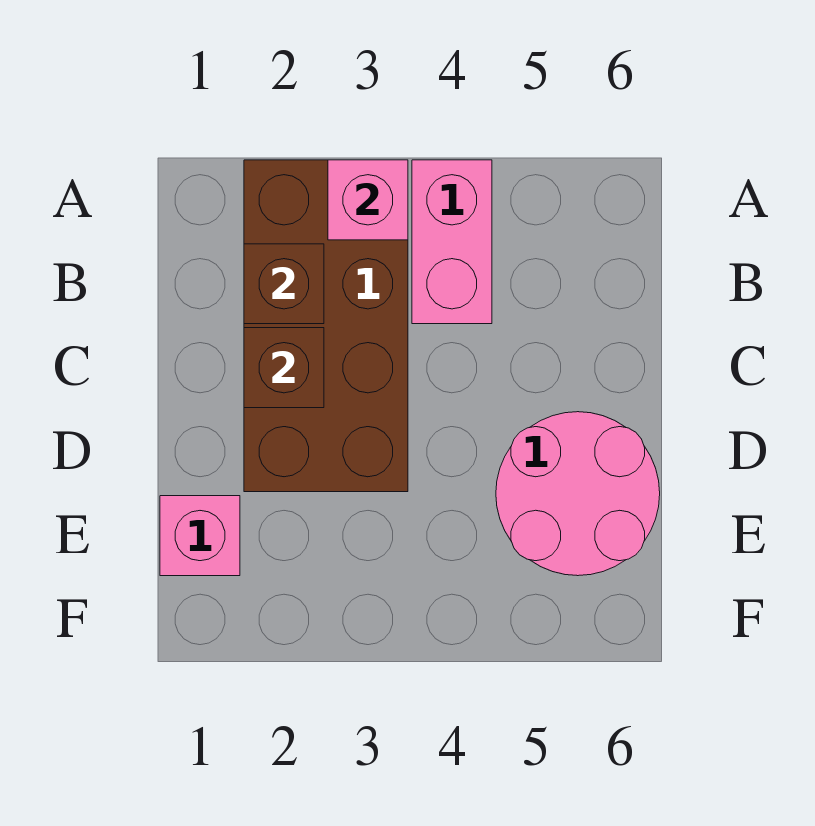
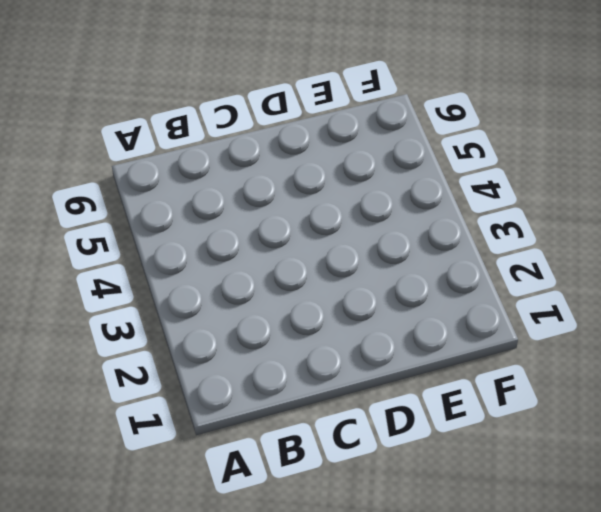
none -> brown 2x4 brick [244,160,408,492]
none -> pink 1x2 brick [412,160,492,324]

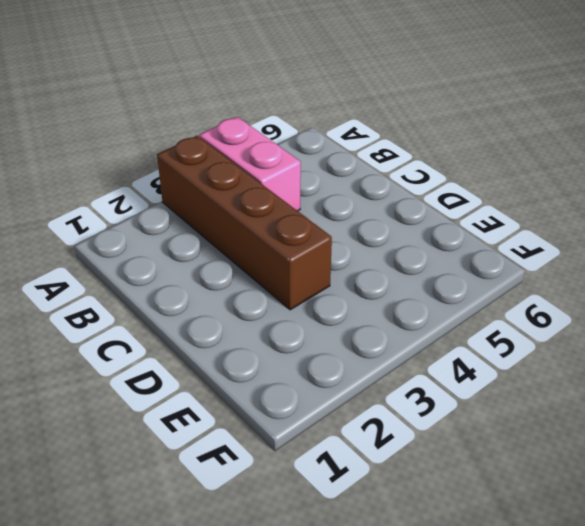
brown 1x4 brick [157,136,332,310] -> brown 2x4 brick [244,160,408,492]
none -> pink 2x2 round brick [496,412,660,576]
none -> pink 1x1 brick [160,496,240,576]

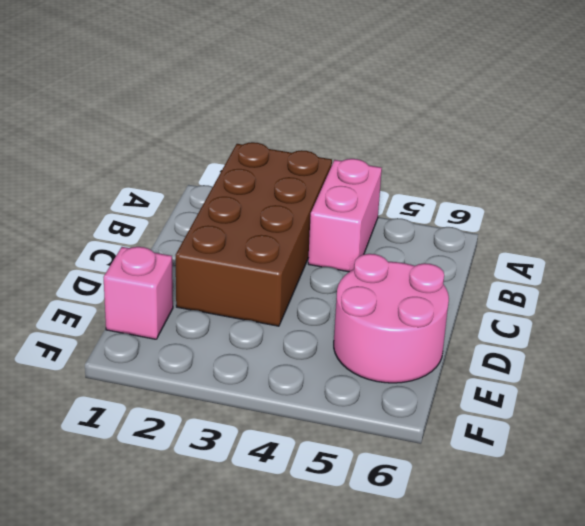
none -> pink 1x1 brick [328,160,408,240]
none -> brown 1x1 brick [244,244,324,324]

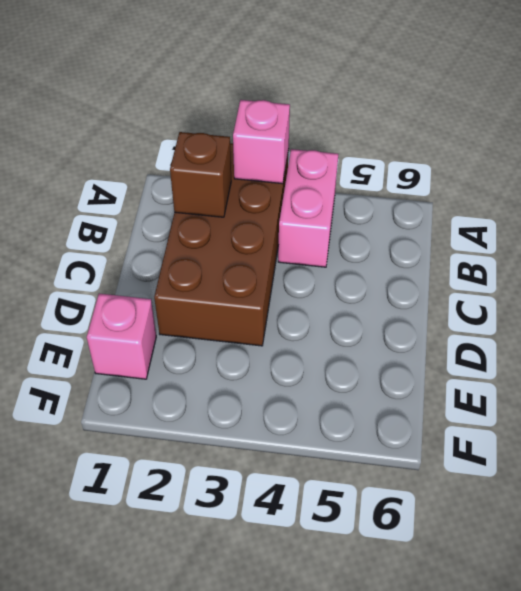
none -> pink 2x2 round brick [496,412,660,576]
none -> brown 1x1 brick [244,328,324,408]

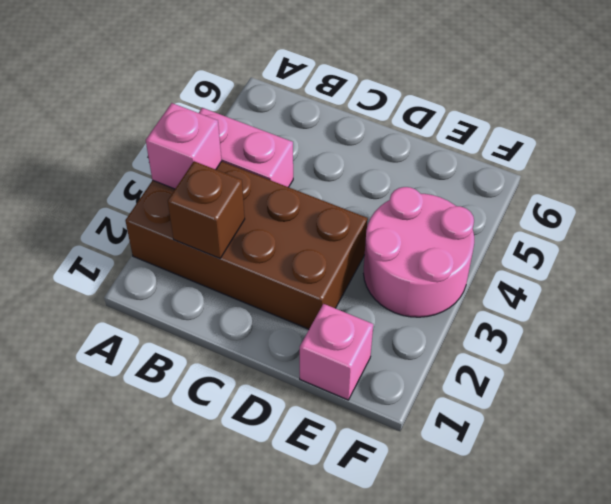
pink 2x2 round brick [364,187,474,317] -> pink 2x2 round brick moved to [496,412,660,576]
none -> brown 1x1 brick [244,328,324,408]

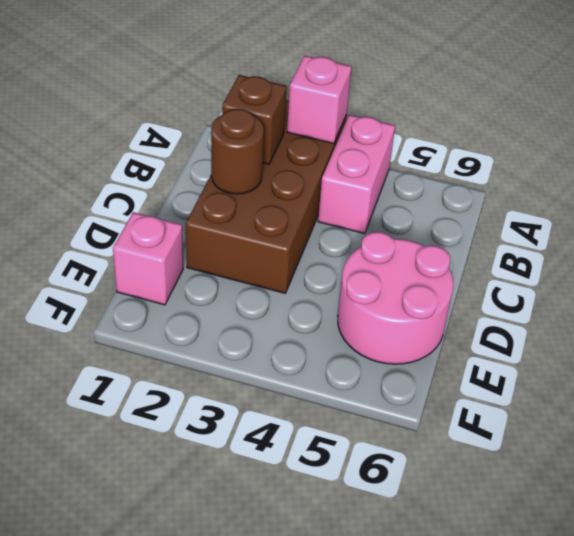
brown 1x1 round brick [211,109,264,194] -> brown 1x1 brick [244,328,324,408]

